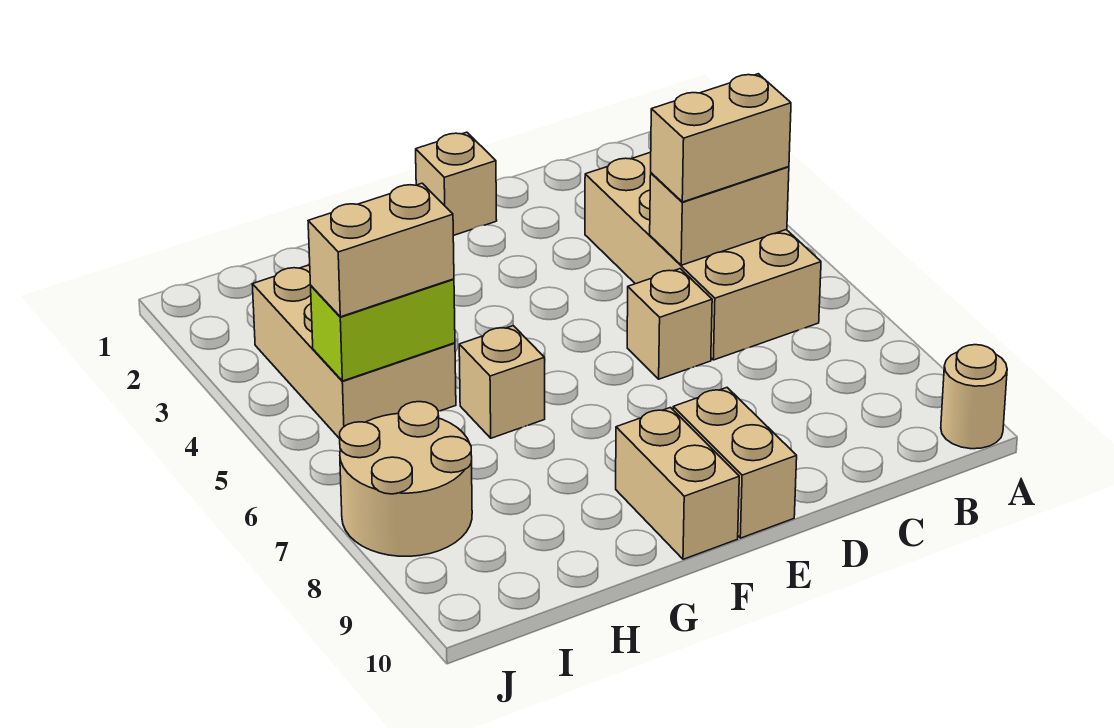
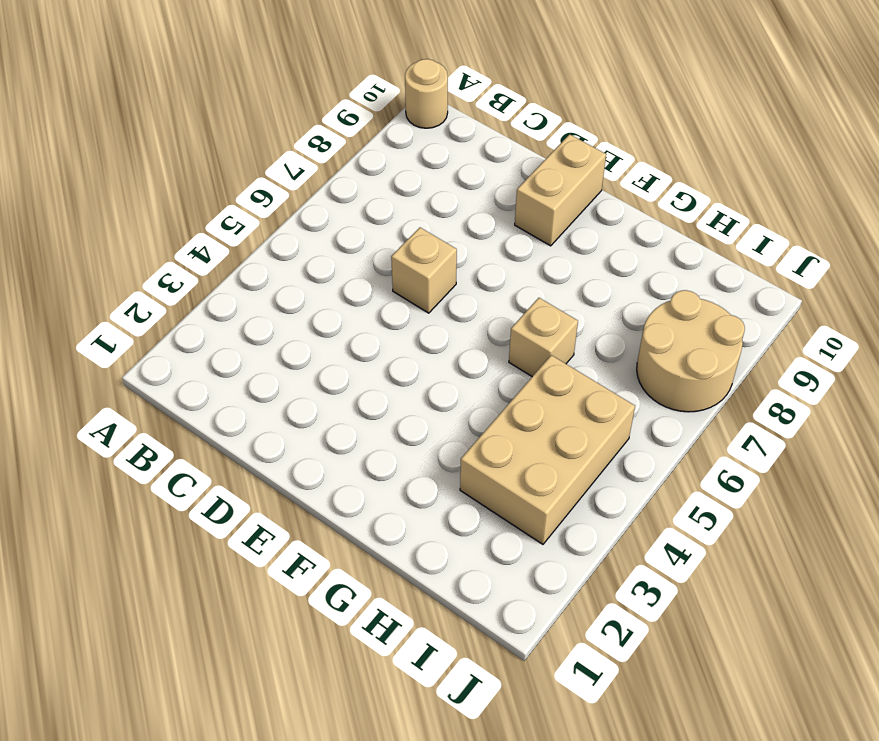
none -> tan 2x4 brick [585,152,821,360]
none -> tan 1x1 brick [416,132,497,236]
none -> tan 1x2 brick [616,408,739,559]

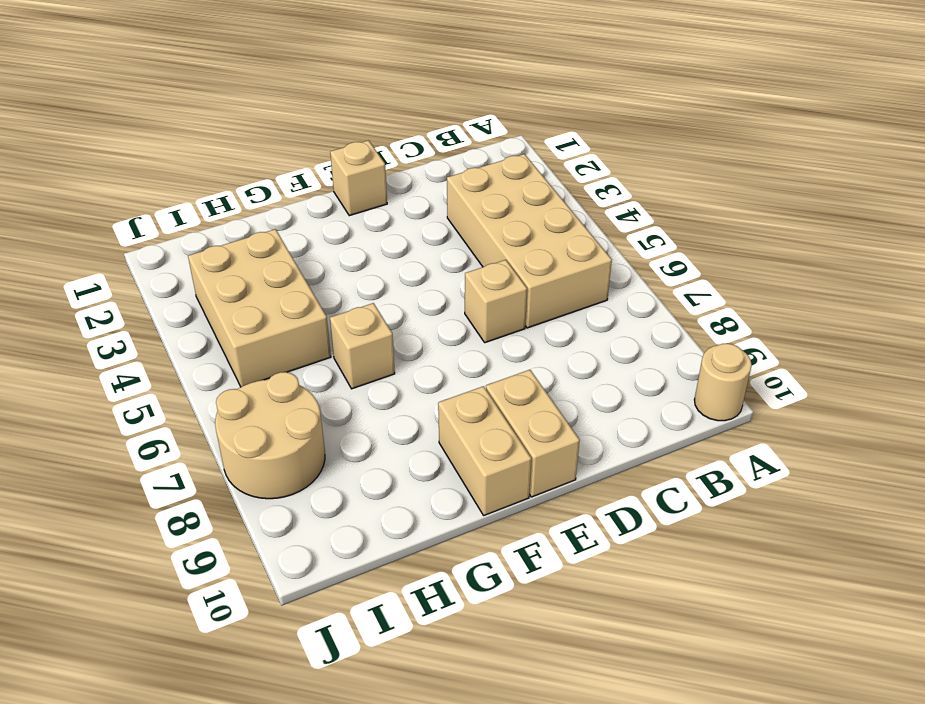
none -> tan 1x2 brick [650,167,789,265]
none -> lime 1x2 brick [311,279,455,381]
none -> tan 1x2 brick [651,74,791,202]

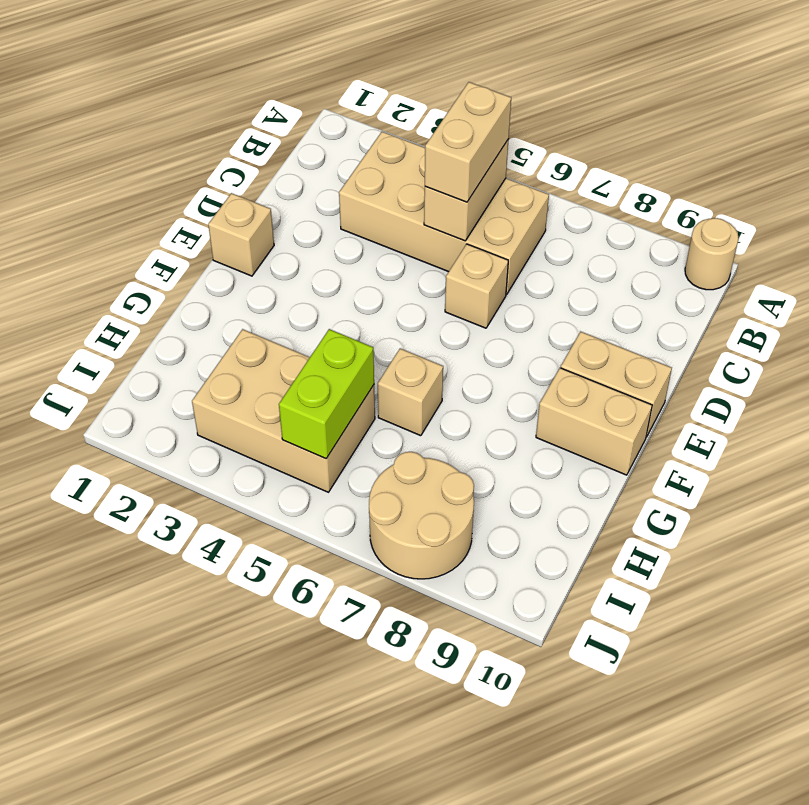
none -> tan 1x2 brick [308,183,454,317]

